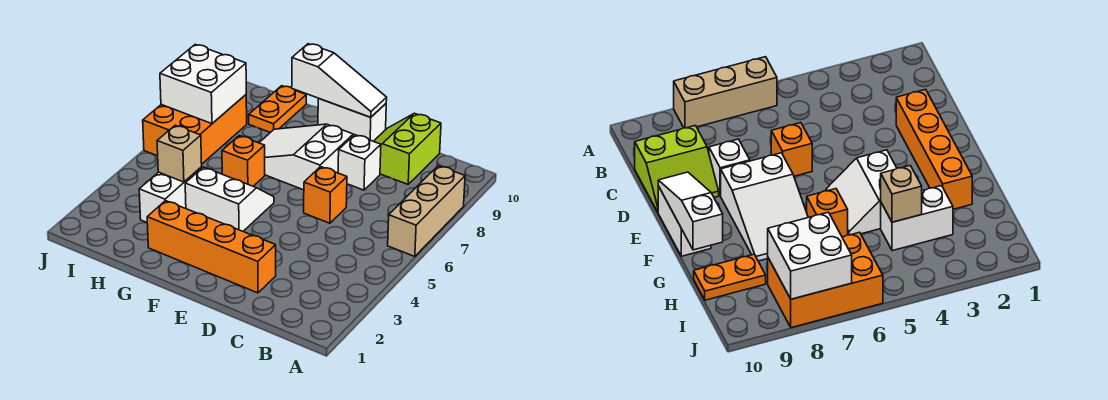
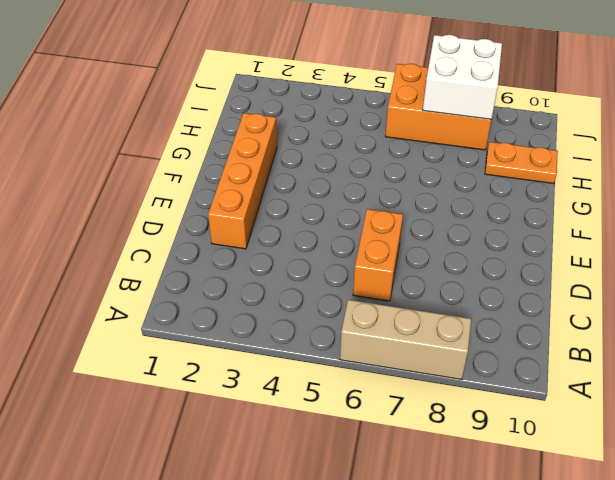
orange 1x2 brick [353,209,403,301] -> orange 1x1 brick [304,167,347,223]
none -> lime 2x2 slope [374,113,441,184]
none -> white 1x1 brick [338,135,381,190]
none -> white 2x3 slope [259,124,353,190]

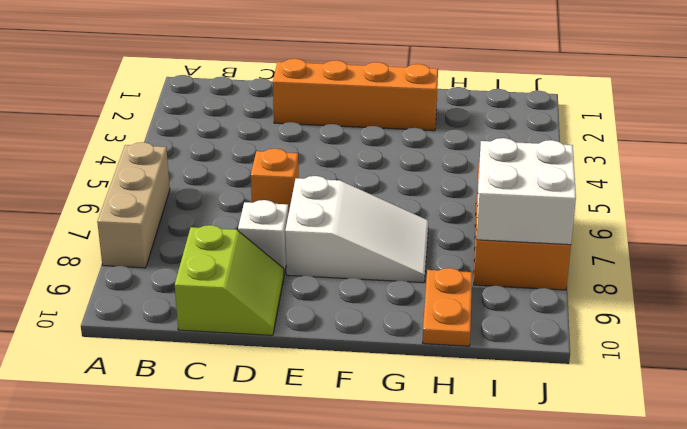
none -> white 1x2 brick [318,99,386,141]
none -> white 2x2 slope [185,167,274,231]
none -> orange 1x1 brick [222,136,265,186]

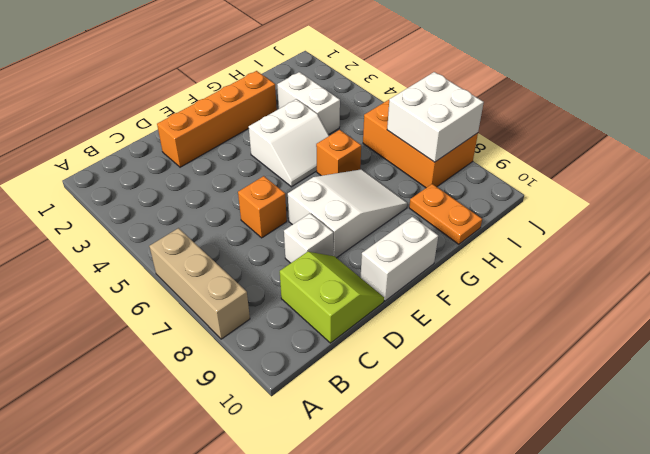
none -> white 1x3 slope [292,44,387,117]
none -> tan 1x1 brick [157,125,202,182]

